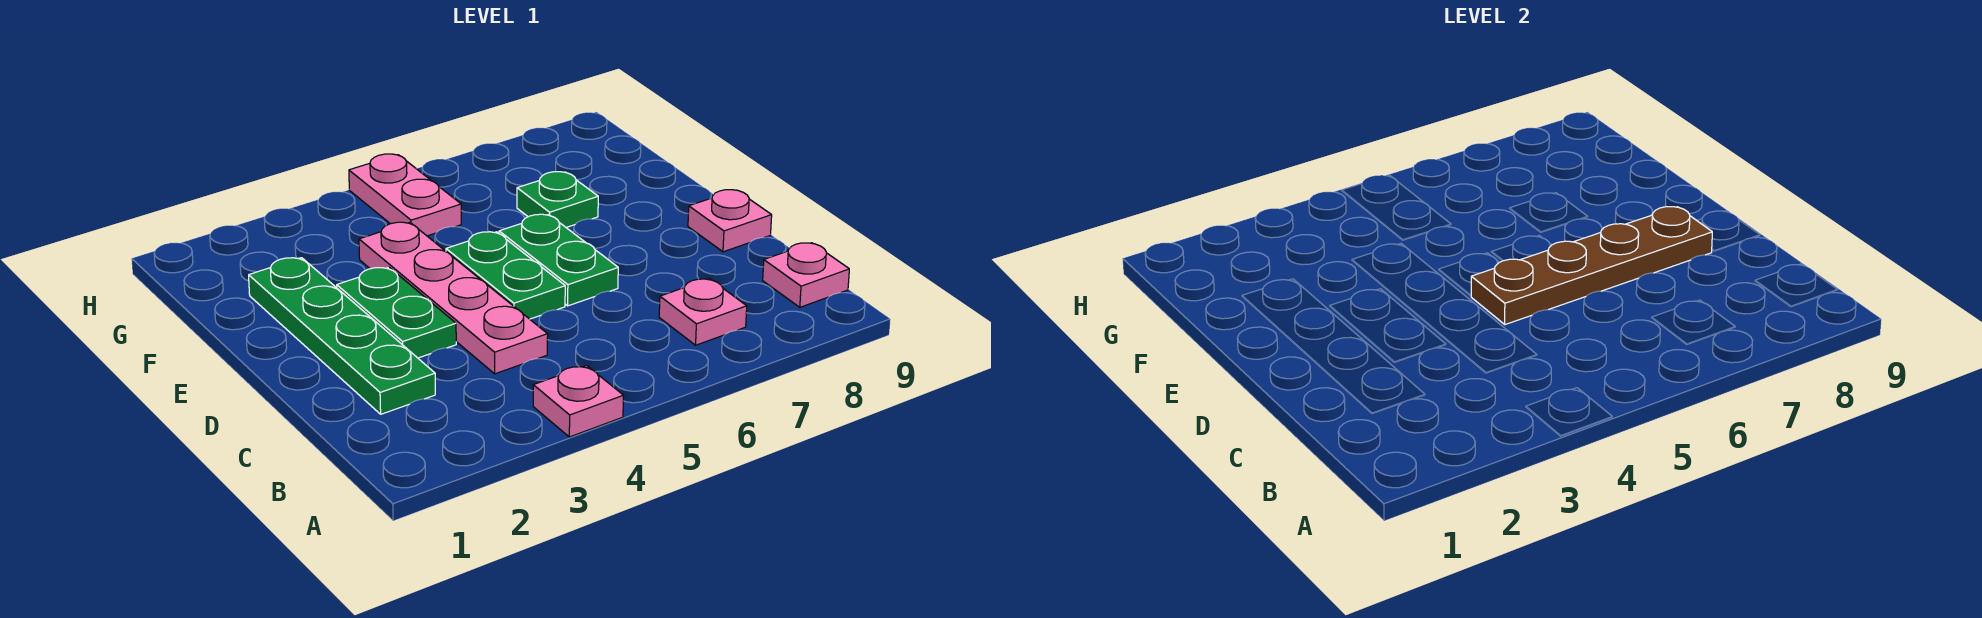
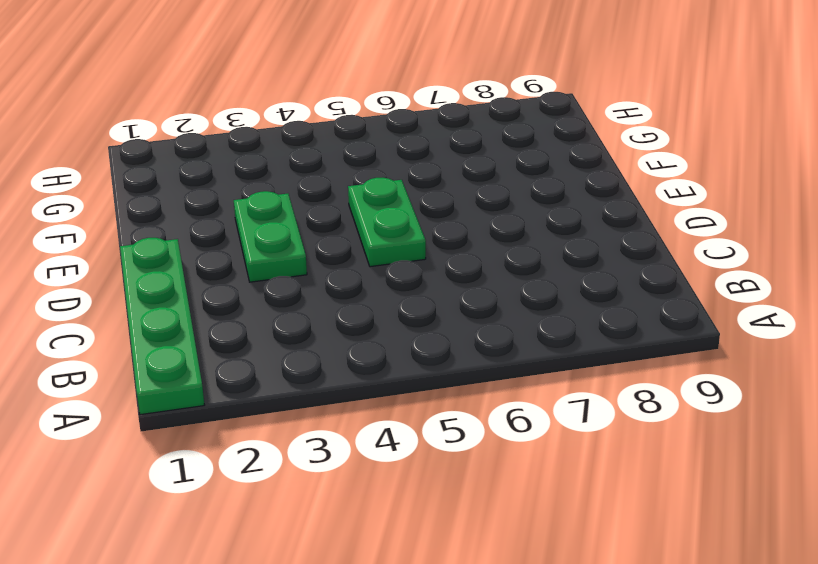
green 1x4 plate [120,238,204,415] -> green 1x4 plate moved to [249,258,435,414]
none -> pink 1x1 plate [533,366,624,437]
none -> pink 1x1 plate [659,279,747,345]
none -> pink 1x1 plate [763,243,849,307]

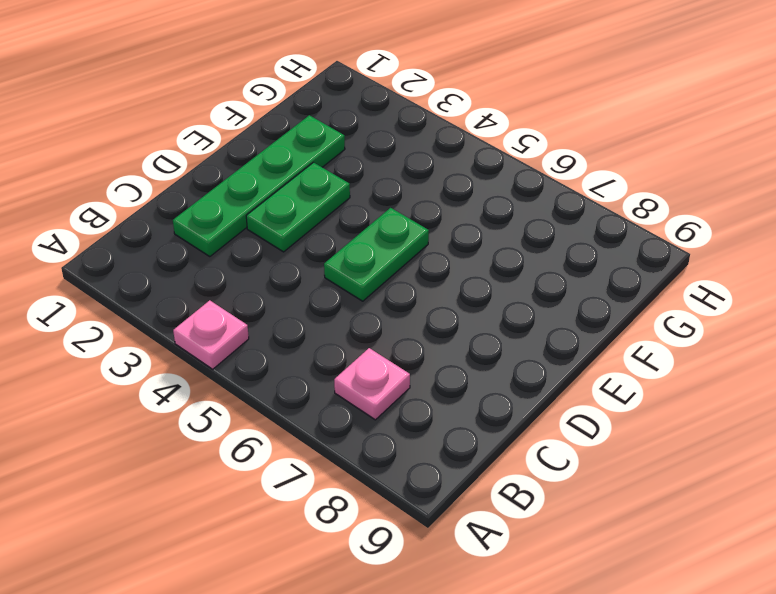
none -> pink 1x1 plate [763,243,849,307]
none -> pink 1x4 plate [359,222,548,374]
none -> green 1x2 plate [499,214,618,306]

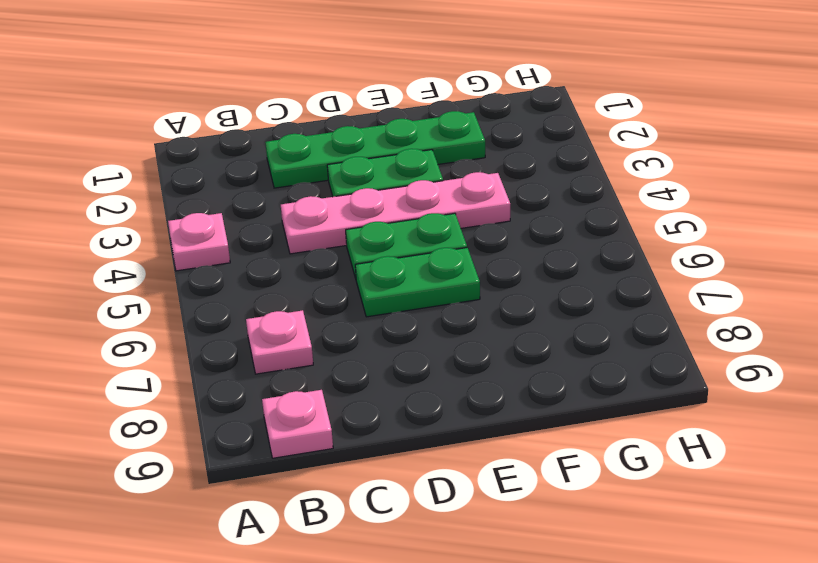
none -> pink 1x1 plate [688,190,772,252]
none -> green 1x1 plate [517,172,598,227]
none -> pink 1x2 plate [349,154,461,236]

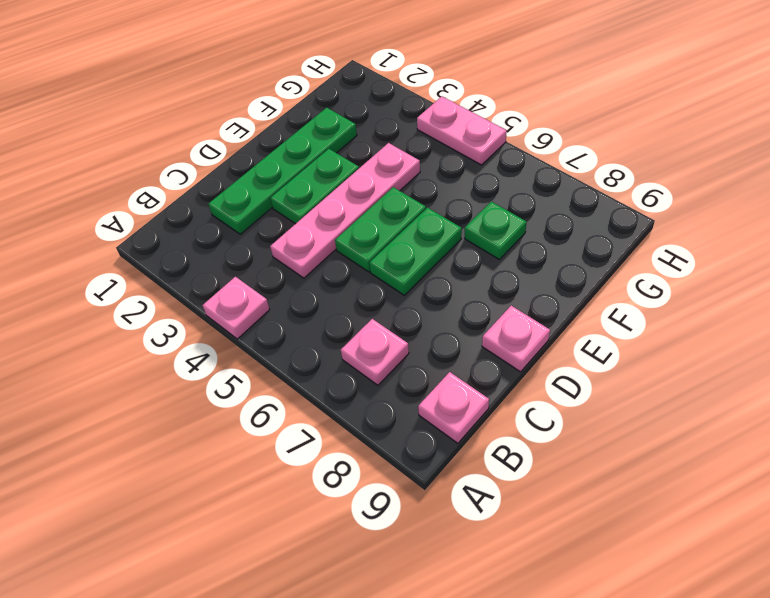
pink 1x2 plate [417,96,507,165] -> pink 1x2 plate turned to [349,154,461,236]
none -> brown 1x4 plate [1471,207,1712,325]

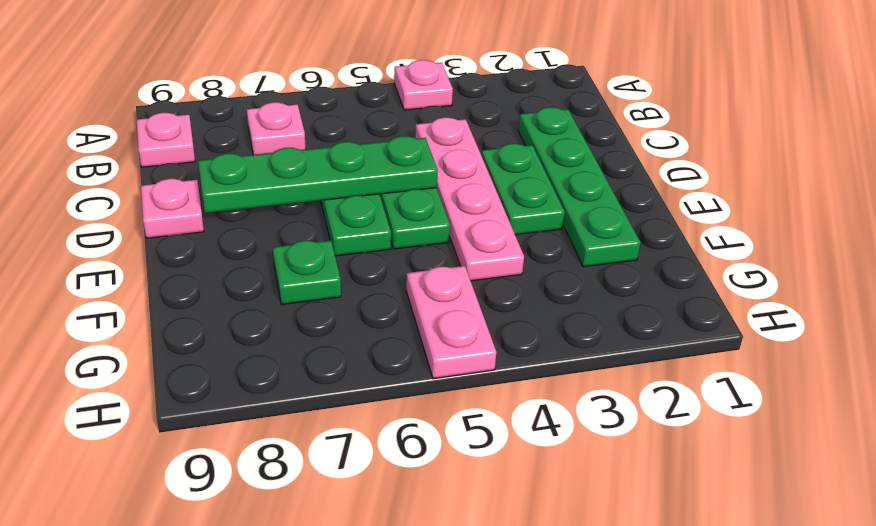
green 1x4 plate [198,136,438,213] -> brown 1x4 plate [1471,207,1712,325]

